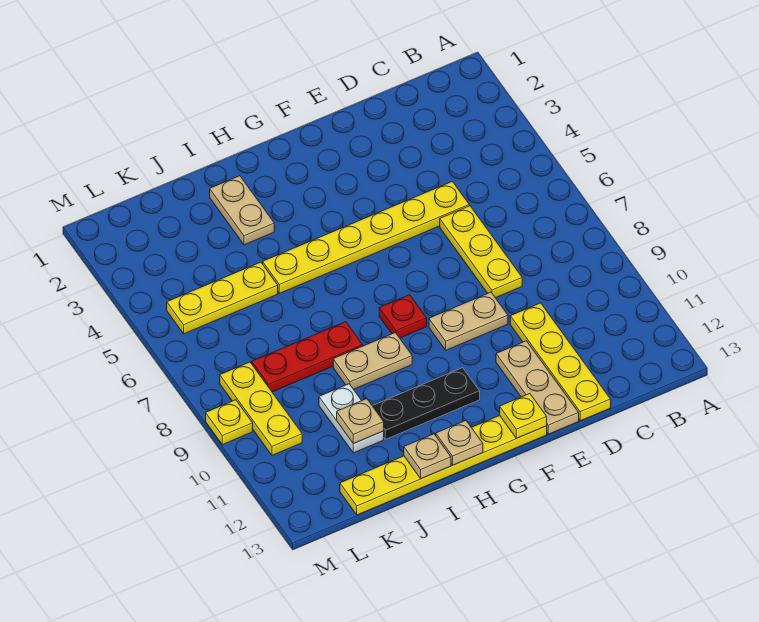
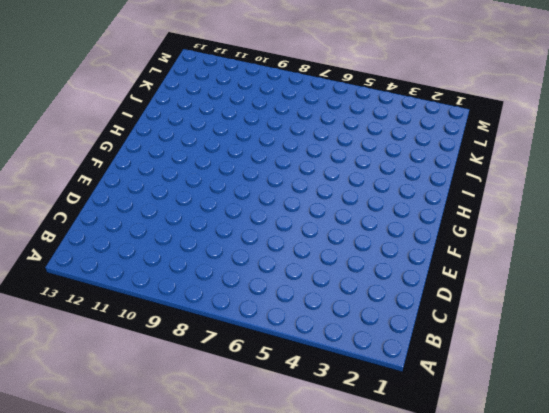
none -> yellow 1x6 plate [263,181,469,294]
none -> yellow 1x3 plate [440,206,522,298]
none -> yellow 1x4 plate [510,303,611,421]

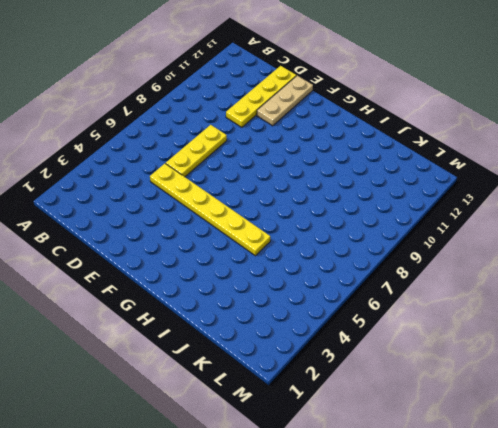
none -> tan 1x2 plate [429,292,508,350]
none -> yellow 1x6 plate [340,416,547,515]
none -> red 1x1 plate [379,295,427,338]

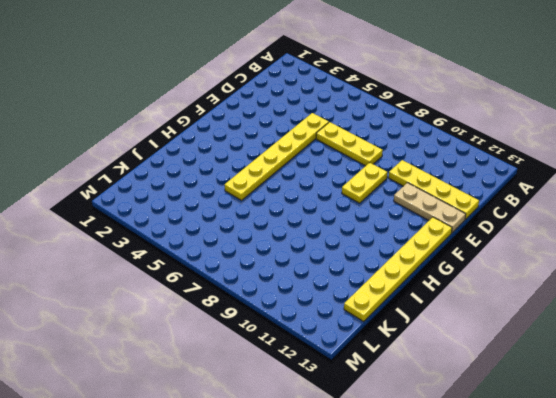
yellow 1x2 plate [342,163,387,203] -> tan 1x2 plate [429,292,508,350]
none -> red 1x1 plate [379,295,427,338]
none -> black 1x3 plate [372,368,480,439]
none -> tan 1x2 plate [333,333,412,389]

